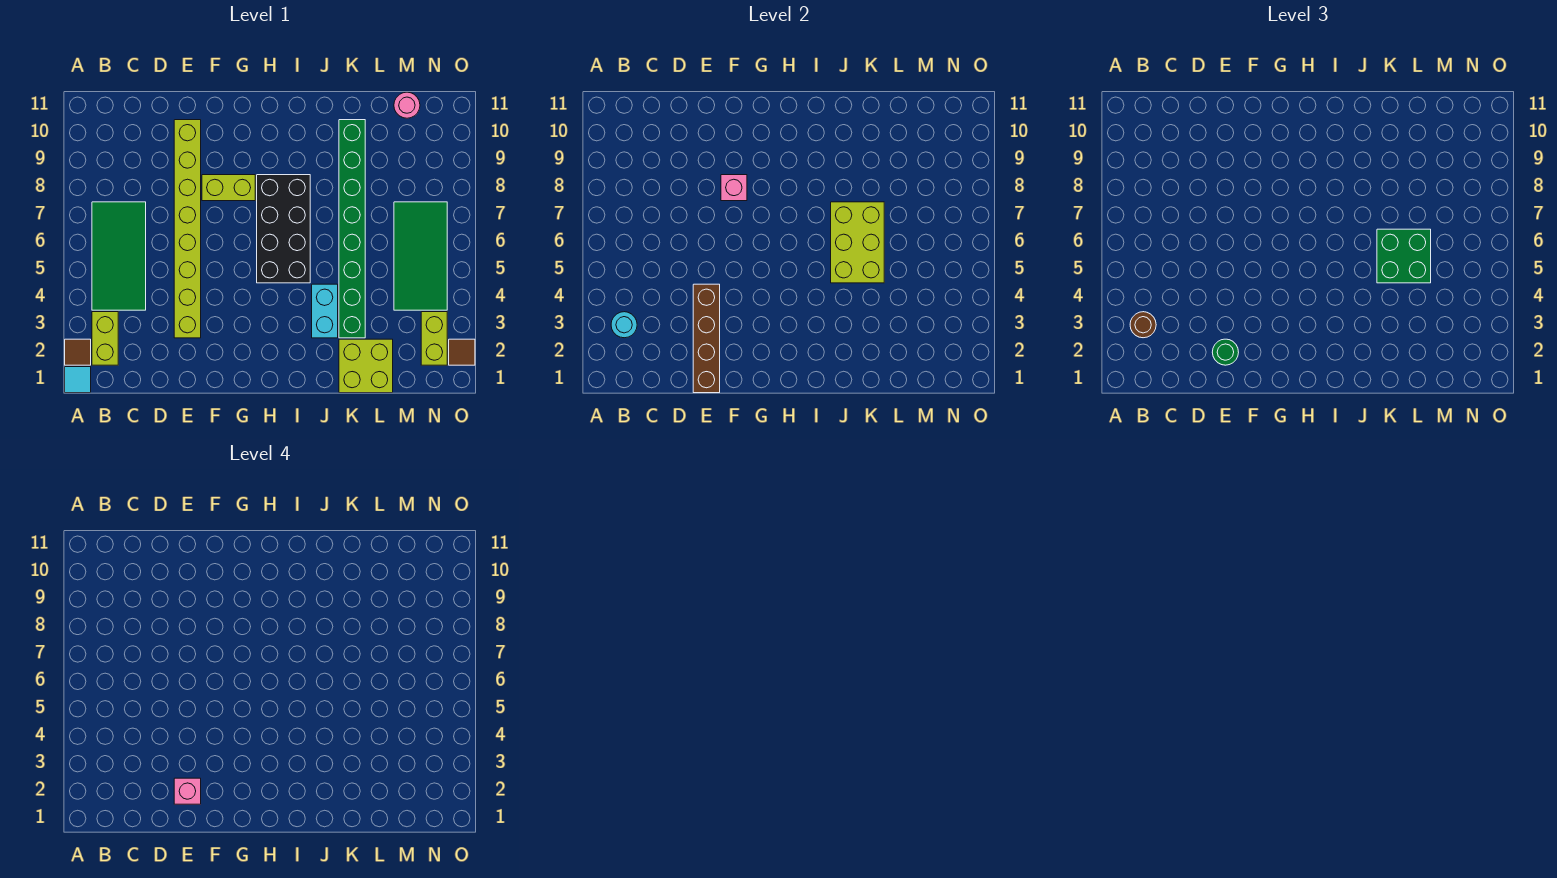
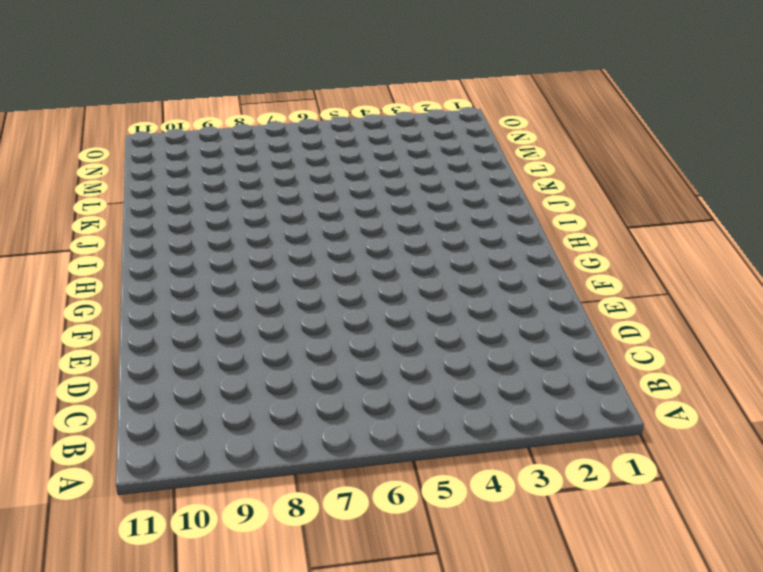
none -> cyan 1x1 tile [65,367,91,393]
none -> brown 1x1 tile [65,339,91,365]
none -> lime 1x2 brick [92,312,118,365]

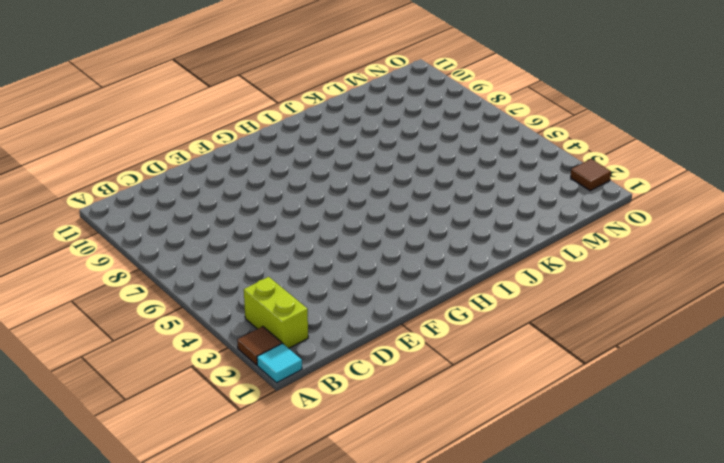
none -> green 2x4 tile [92,202,146,310]
none -> lime 1x8 brick [174,120,201,338]
none -> lime 1x2 brick [202,175,255,201]

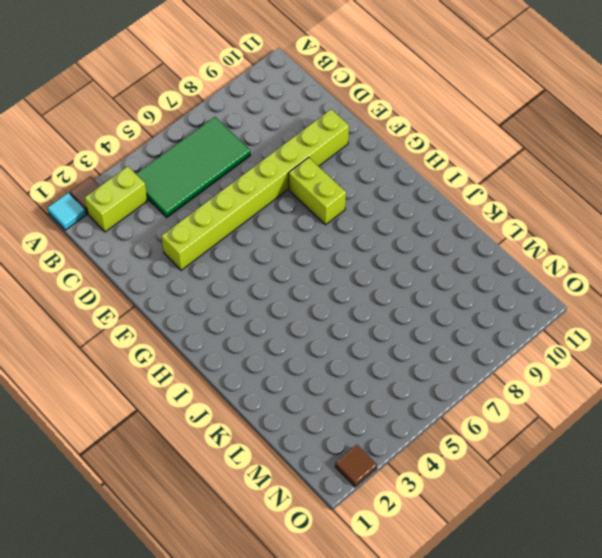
none -> black 2x4 brick [257,175,310,283]
none -> cyan 1x2 brick [312,284,338,338]
none -> lime 2x2 brick [339,339,393,393]

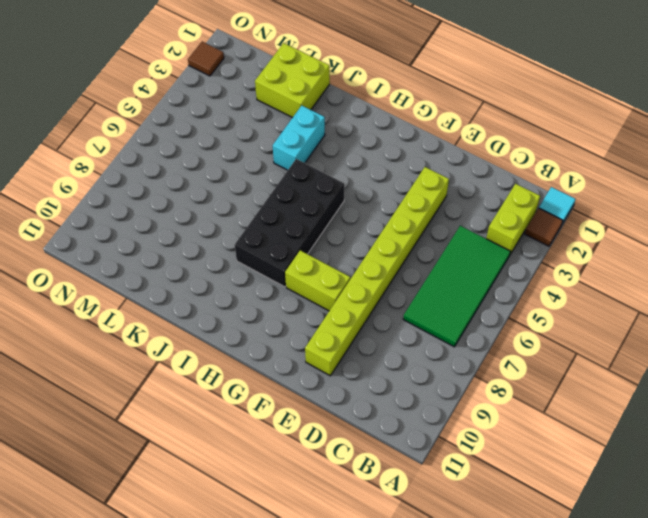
none -> green 1x8 brick [339,120,365,338]
none -> green 2x4 tile [394,202,447,310]
none -> pink 1x1 round brick [394,92,420,118]

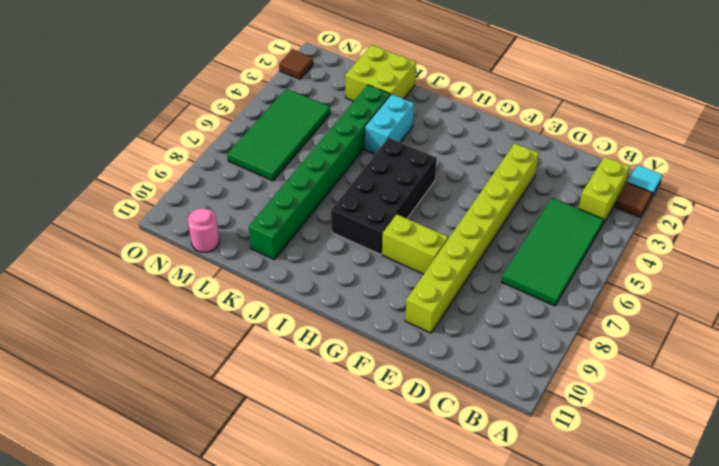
none -> lime 1x2 brick [421,312,447,365]
none -> cyan 1x1 round brick [611,312,637,338]
none -> brown 1x4 brick [693,284,720,393]

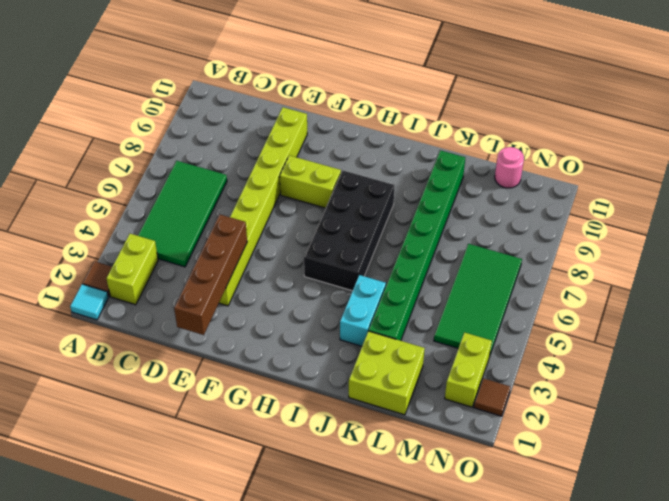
none -> cyan 1x1 round brick [611,312,637,338]
none -> pink 1x1 brick [721,175,747,201]
none -> lime 2x3 brick [831,202,884,283]

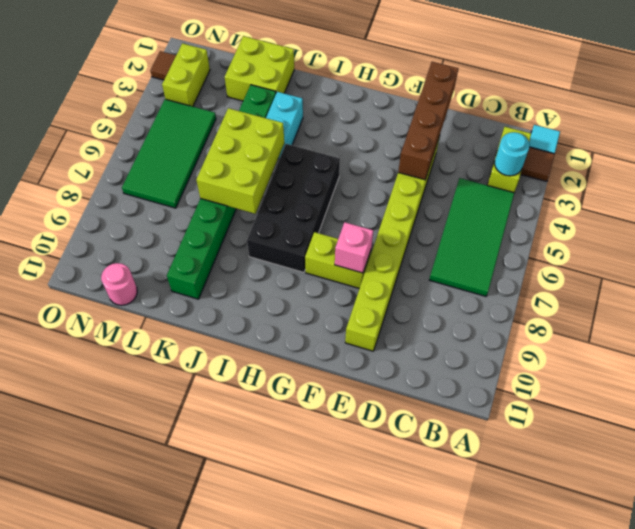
none -> brown 1x1 round brick [1130,312,1156,338]
none -> green 1x1 round brick [1212,339,1239,365]
none -> green 2x2 brick [1377,229,1431,283]

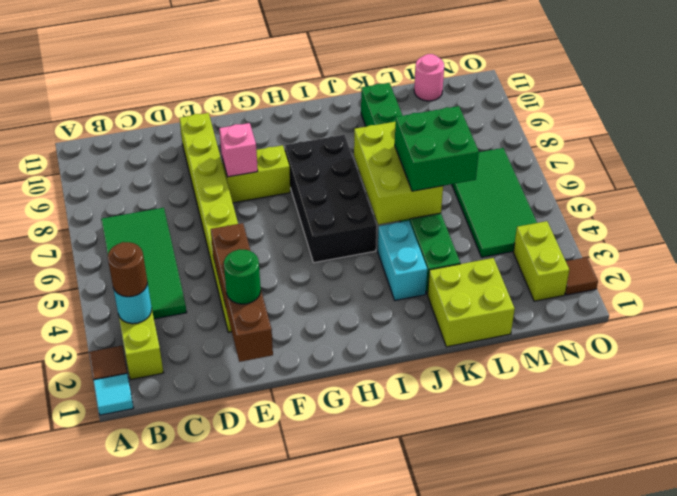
none -> pink 1x1 brick [174,778,201,804]

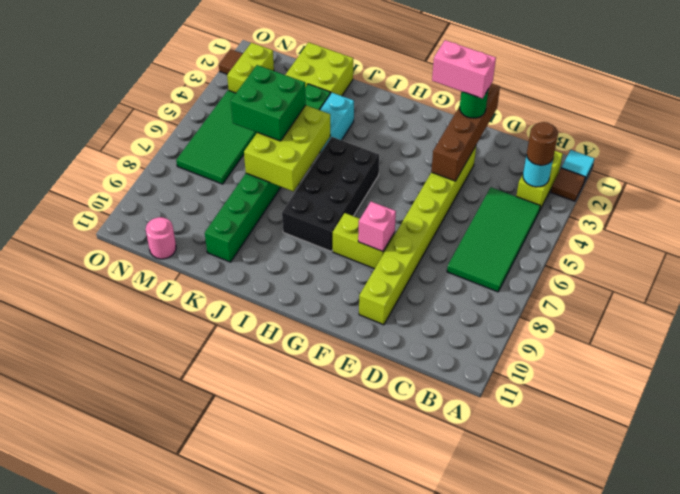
pink 1x2 brick [432,40,496,99] -> pink 1x1 brick [174,778,201,804]

